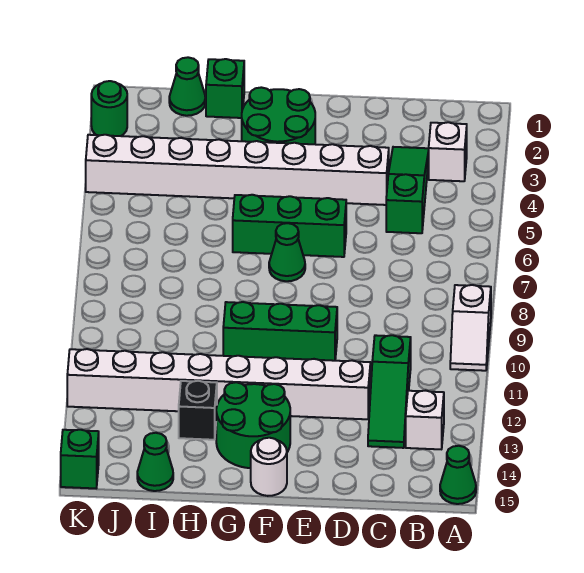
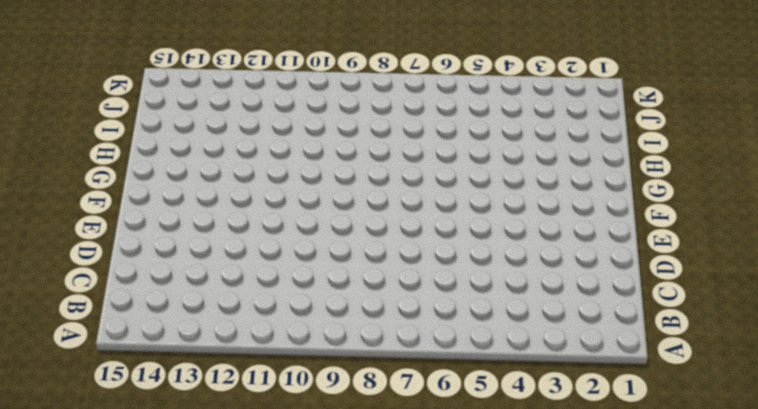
none -> white 1x2 slope [450,285,491,371]
none -> green 1x1 cone [440,446,476,504]
none -> white 1x1 brick [429,122,467,181]

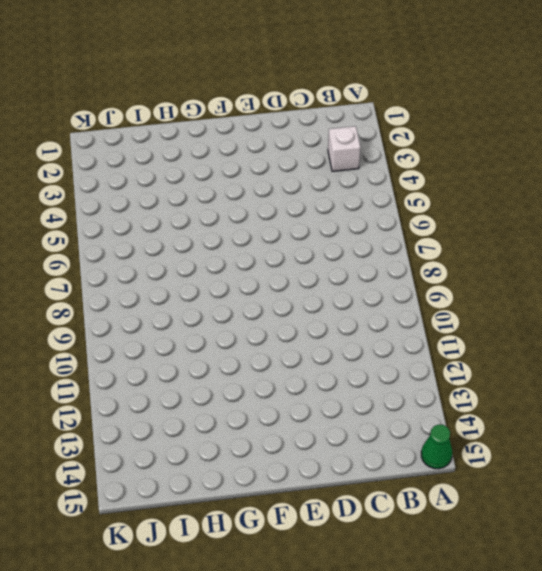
none -> white 1x2 slope [450,285,491,371]
none -> white 1x1 brick [406,391,444,449]
none -> green 1x3 slope [386,147,429,233]

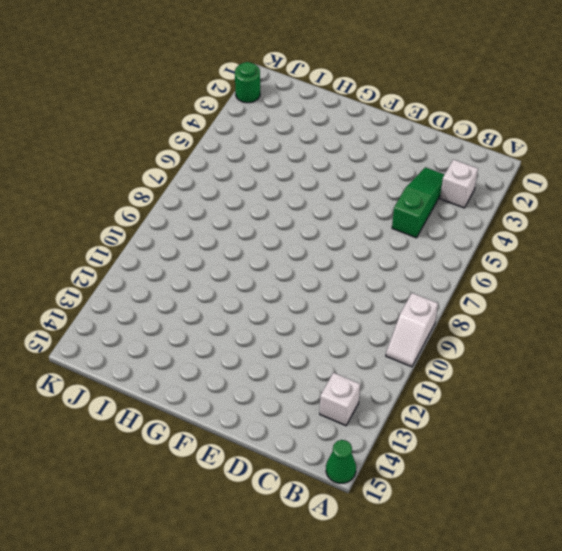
none -> green 1x3 slope [368,335,411,448]
none -> white 1x8 brick [86,135,389,205]
none -> white 1x8 brick [67,349,370,419]

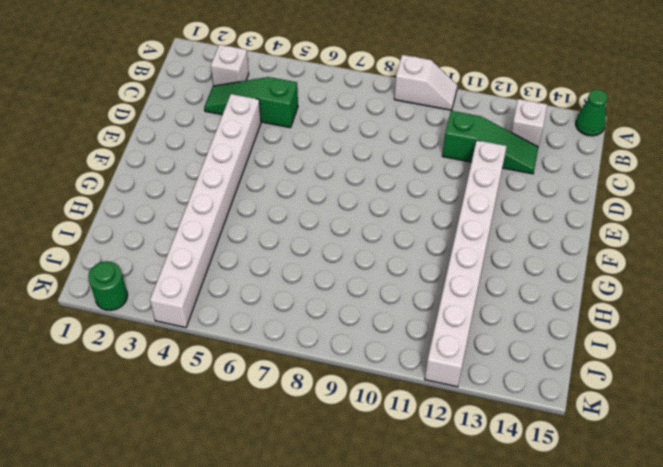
none -> green 1x3 brick [233,195,346,257]
none -> green 1x3 brick [223,302,337,361]
none -> green 2x2 round brick [242,87,315,144]

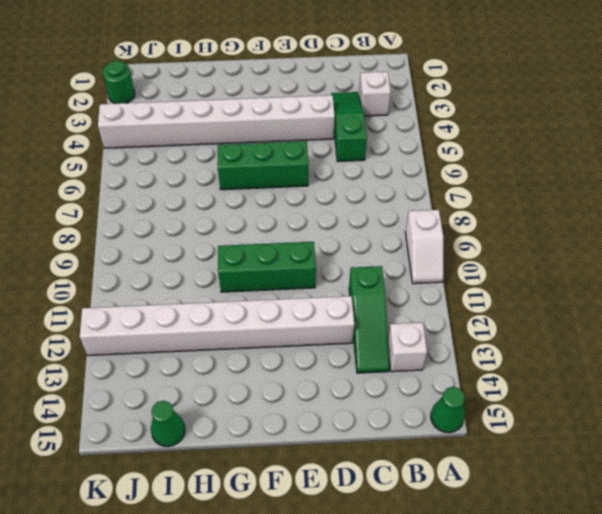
none -> green 2x2 round brick [242,87,315,144]
none -> green 1x1 cone [269,223,305,281]
none -> green 2x2 round brick [216,382,290,468]

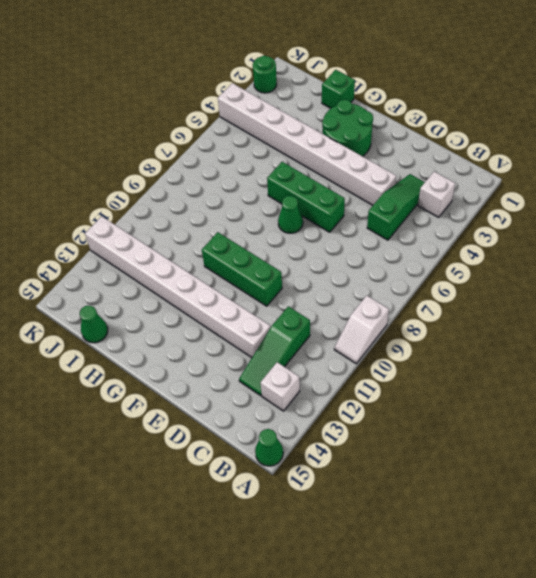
none -> green 2x2 round brick [216,382,290,468]
none -> white 1x1 round brick [251,438,287,496]
none -> black 1x1 brick [179,381,217,440]

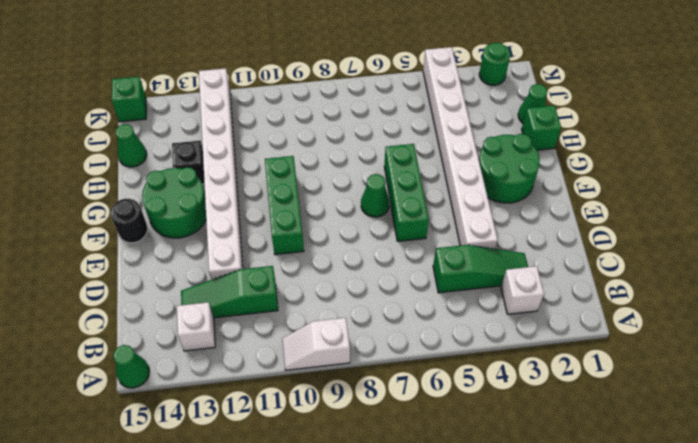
black 1x1 round brick [110,199,148,243] -> white 1x1 round brick [251,438,287,496]

